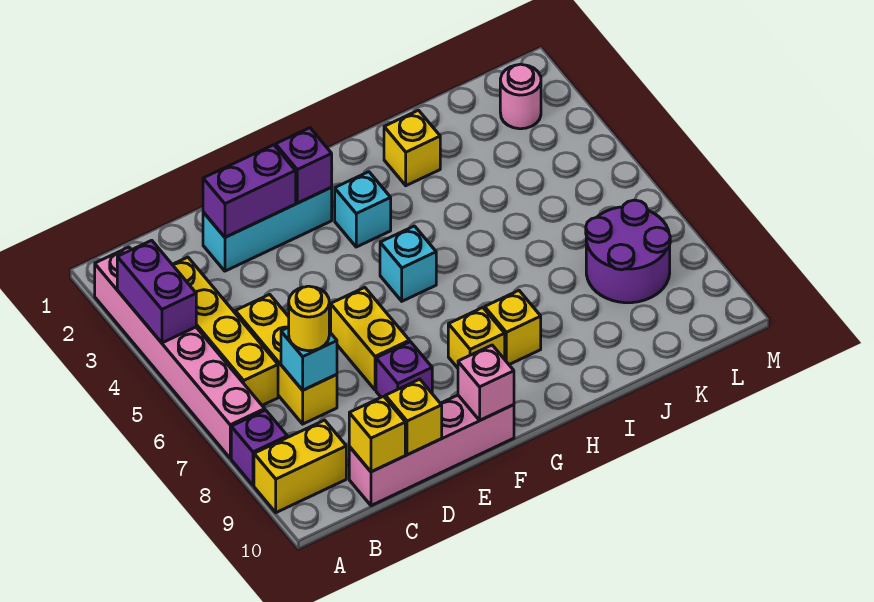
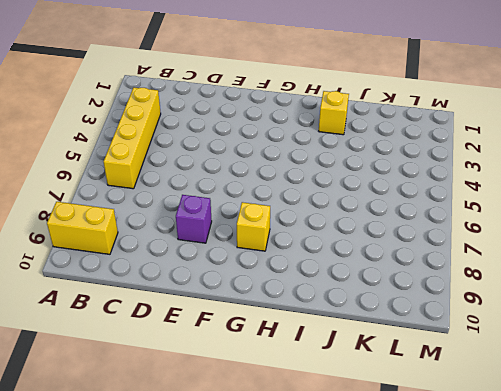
none -> pink 1x6 brick [95,247,265,458]
none -> purple 1x1 brick [231,410,287,485]
none -> yellow 1x3 brick [235,294,337,424]

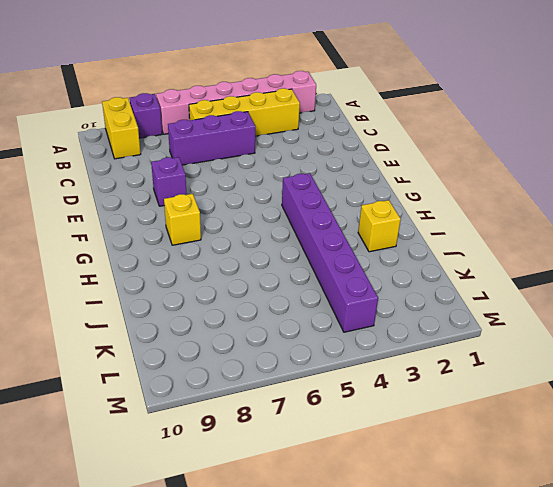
purple 1x3 brick [168,111,255,165] -> yellow 1x3 brick [235,294,337,424]
purple 1x6 brick [282,173,378,332] -> none
none -> pink 1x4 brick [349,395,514,506]
none -> cyan 1x3 brick [203,187,332,271]
none -> yellow 1x2 brick [331,287,409,390]

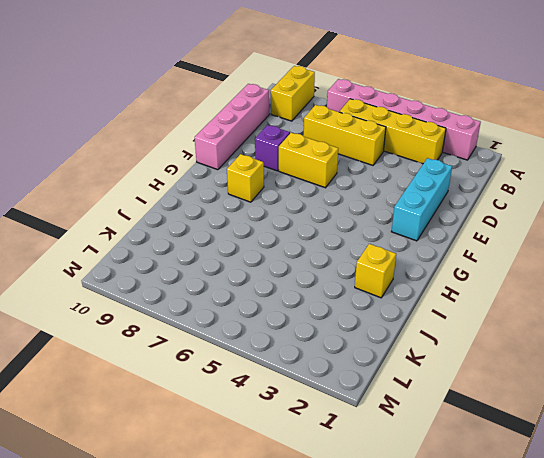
none -> purple 1x1 brick [231,410,287,485]
none -> cyan 1x1 brick [335,172,391,247]
none -> cyan 1x1 brick [380,226,436,301]

